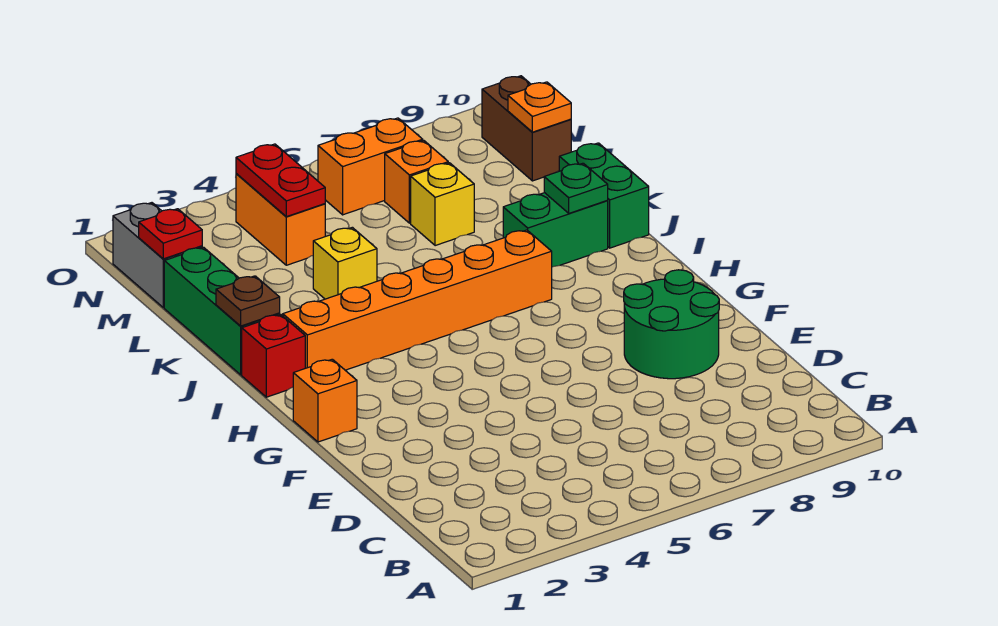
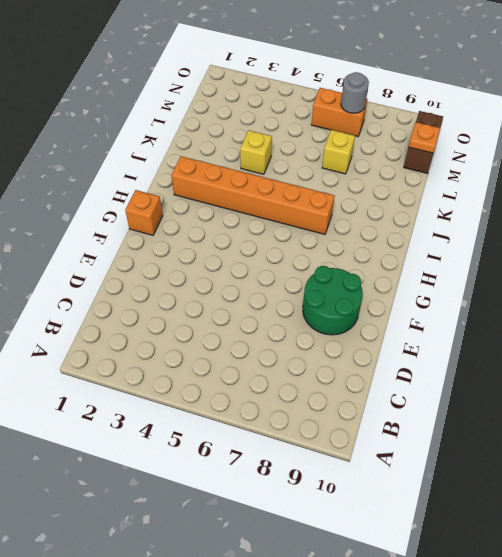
grey 1x1 round brick [341,72,369,113] -> none
none -> red 1x1 brick [242,315,305,397]
none -> green 1x3 brick [164,247,280,375]
none -> green 1x2 brick [503,193,608,267]

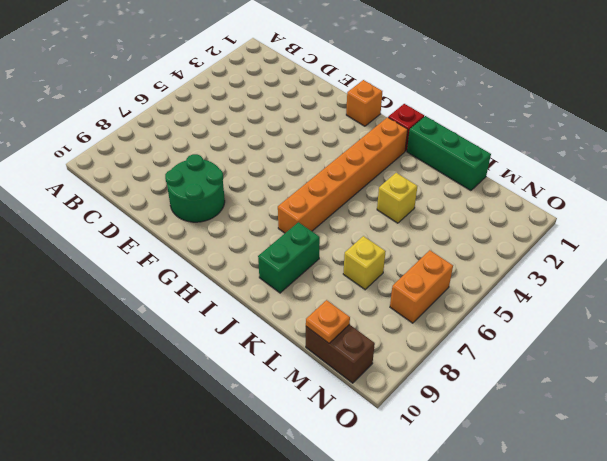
none -> green 1x2 brick [559,143,649,248]
none -> grey 1x2 brick [113,203,202,308]
none -> orange 1x2 brick [236,174,325,265]

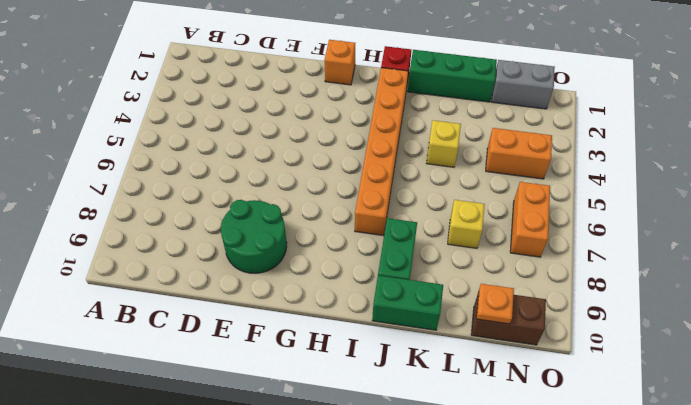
none -> orange 1x1 brick [385,140,448,223]
none -> brown 1x1 plate [216,276,280,326]
none -> green 1x1 plate [544,163,608,213]

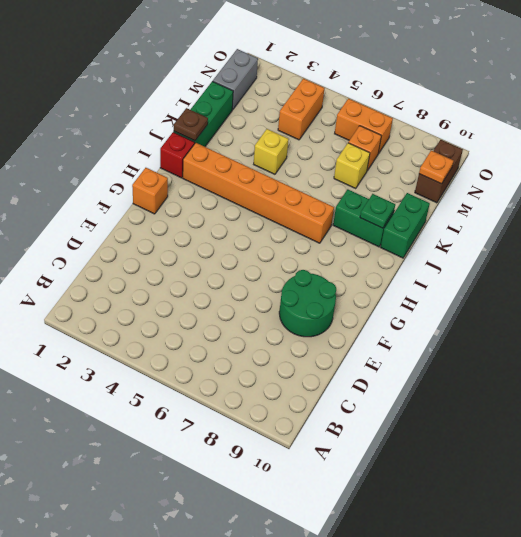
none -> red 1x1 plate [139,209,202,259]
none -> red 1x2 plate [236,144,325,217]

